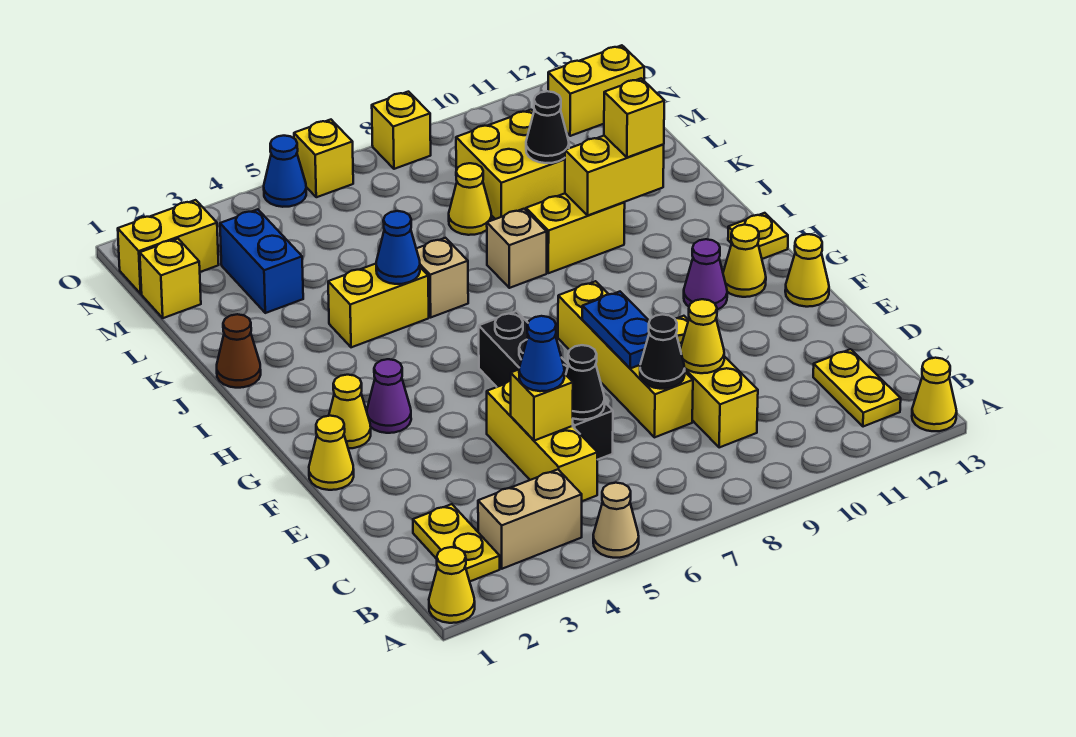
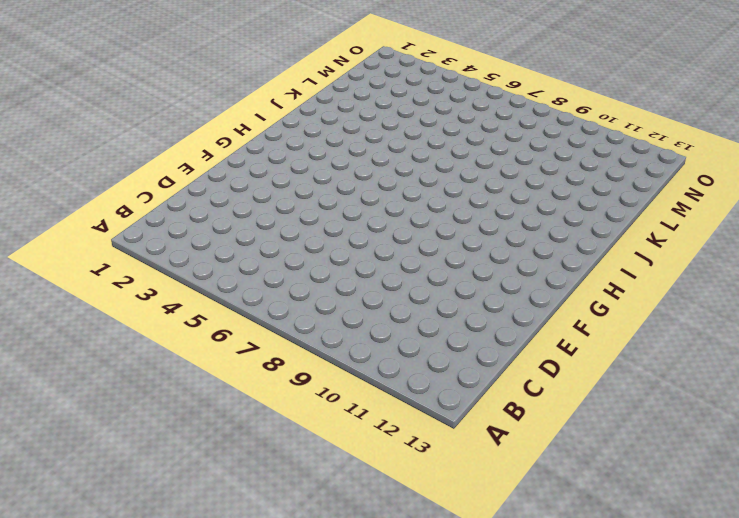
none -> yellow 1x1 cone [429,547,475,623]
none -> tan 1x1 cone [593,483,639,558]
none -> yellow 1x1 cone [912,358,957,431]
none -> yellow 1x2 plate [413,504,500,581]

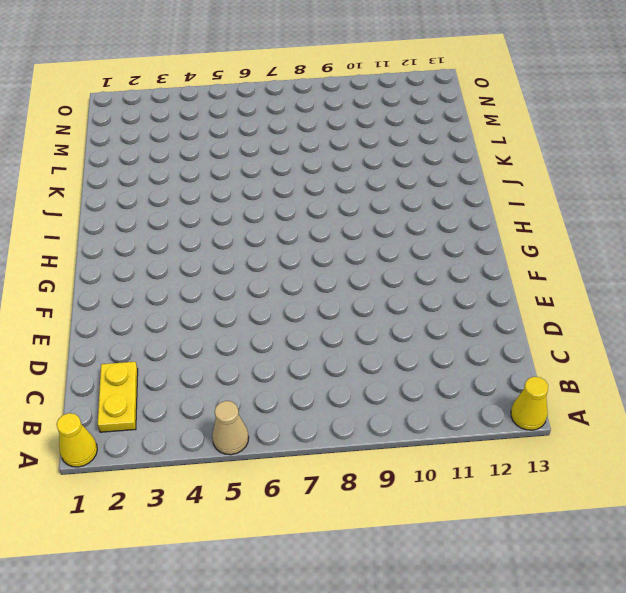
none -> tan 1x2 brick [478,469,582,569]
none -> yellow 1x2 plate [813,349,901,427]
none -> yellow 1x3 brick [487,380,597,501]
none -> yellow 1x3 brick [675,316,758,447]

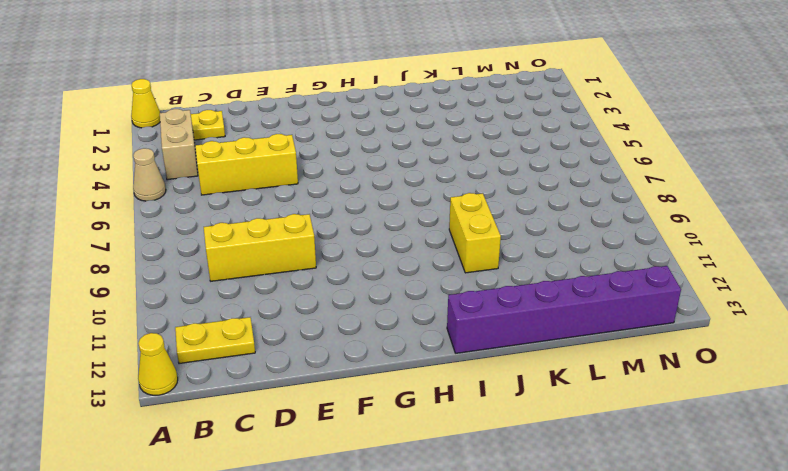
purple 1x6 brick [447,266,681,353] -> yellow 1x2 brick [548,45,644,136]
none -> black 1x4 brick [479,311,613,460]
none -> yellow 1x4 brick [558,281,693,437]
none -> yellow 1x1 cone [309,416,354,490]
none -> yellow 1x1 cone [785,234,829,307]

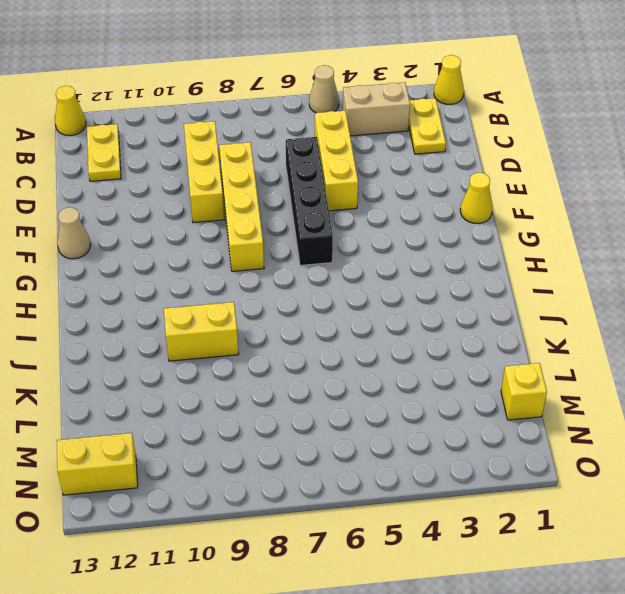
tan 1x1 cone [57,207,91,259] -> yellow 1x1 cone [785,234,829,307]
none -> yellow 1x1 cone [329,375,371,448]
none -> purple 1x1 cone [367,359,411,433]
none -> purple 1x1 cone [684,239,727,310]
none -> yellow 1x1 cone [723,225,766,297]

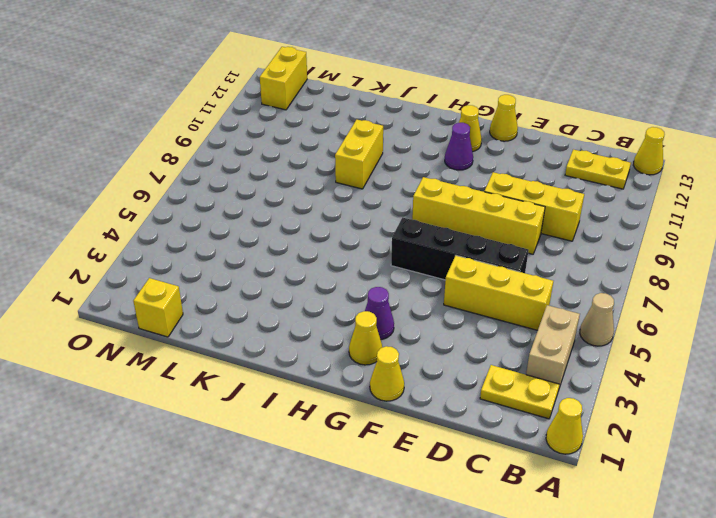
none -> yellow 1x1 plate [728,213,788,259]
none -> brown 1x1 cone [217,314,261,388]
none -> yellow 1x2 brick [328,264,429,347]
none -> tan 1x1 brick [416,238,468,317]

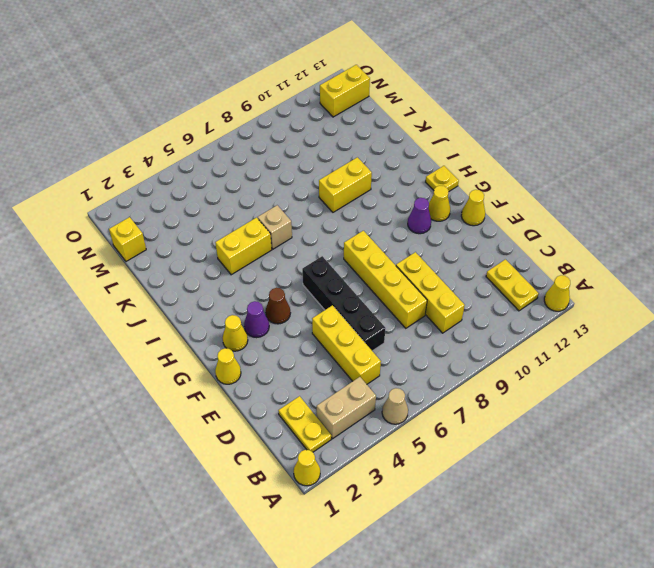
brown 1x1 cone [266,288,290,324] -> brown 1x1 cone moved to [217,314,261,388]
none -> tan 1x1 brick [487,209,547,288]
none -> blue 1x2 brick [220,209,303,313]
none -> yellow 1x1 cone [449,163,492,235]
none -> yellow 2x2 brick [456,110,565,219]

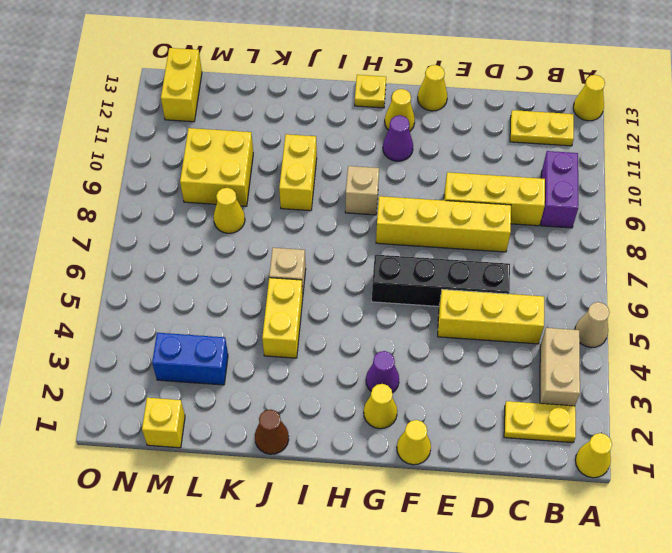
purple 1x2 brick [541,151,578,228] -> none
tan 1x1 brick [345,166,379,215] -> tan 1x1 brick moved to [487,209,547,288]
none -> yellow 1x2 brick [118,200,219,294]
none -> blue 1x1 cone [264,136,306,207]
none -> yellow 1x1 brick [294,120,353,197]
none -> yellow 1x1 brick [372,92,431,169]

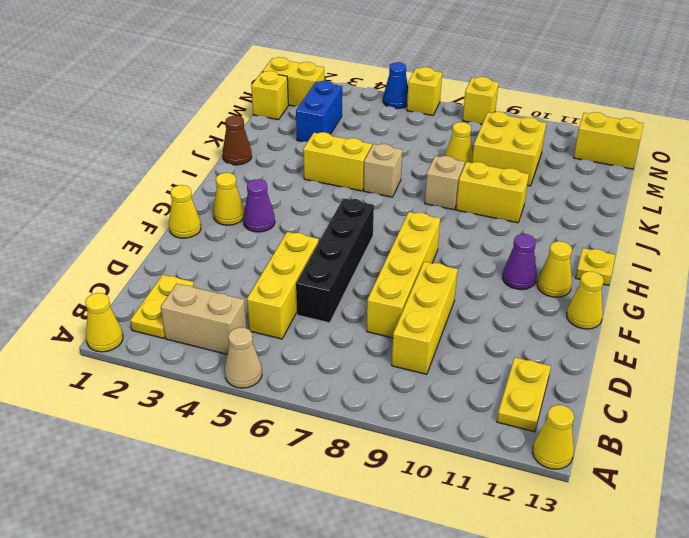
none -> yellow 1x1 brick [511,370,573,441]
none -> black 1x1 cone [566,345,605,420]
none -> black 1x1 cone [640,314,685,389]
none -> yellow 1x1 cone [680,299,724,373]

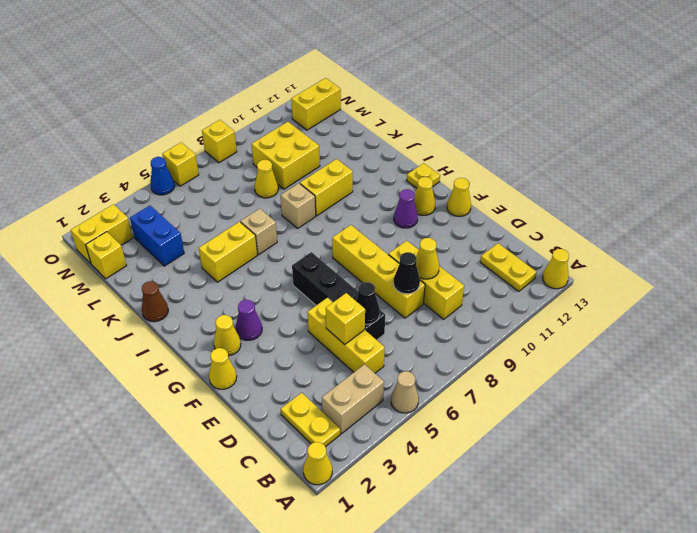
none -> blue 1x2 plate [582,292,649,368]
none -> blue 1x1 cone [376,211,420,284]
none -> yellow 1x2 brick [565,136,664,215]
none -> black 1x1 cone [526,91,569,163]

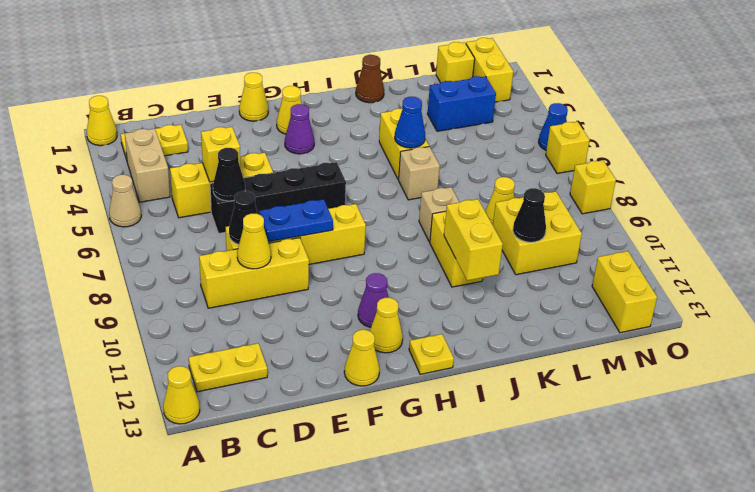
none -> blue 1x1 cone [519,316,564,391]
none -> yellow 1x1 brick [604,78,664,157]

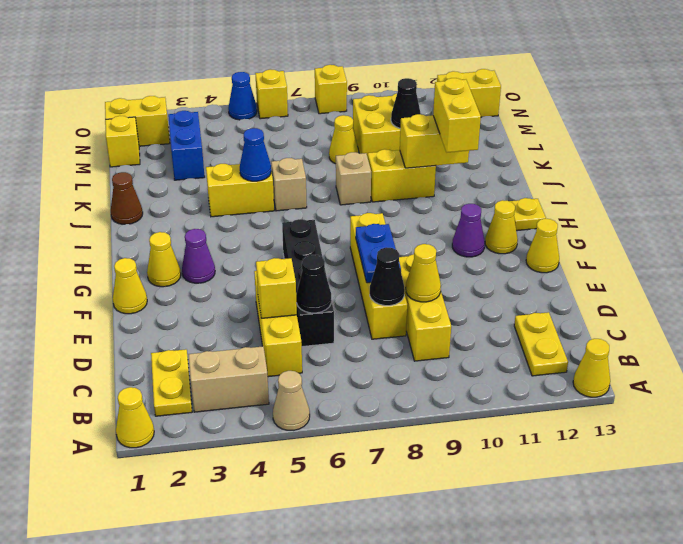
yellow 1x2 brick [433,78,481,152] -> yellow 1x1 brick [604,78,664,157]
none -> blue 1x1 cone [519,316,564,391]

